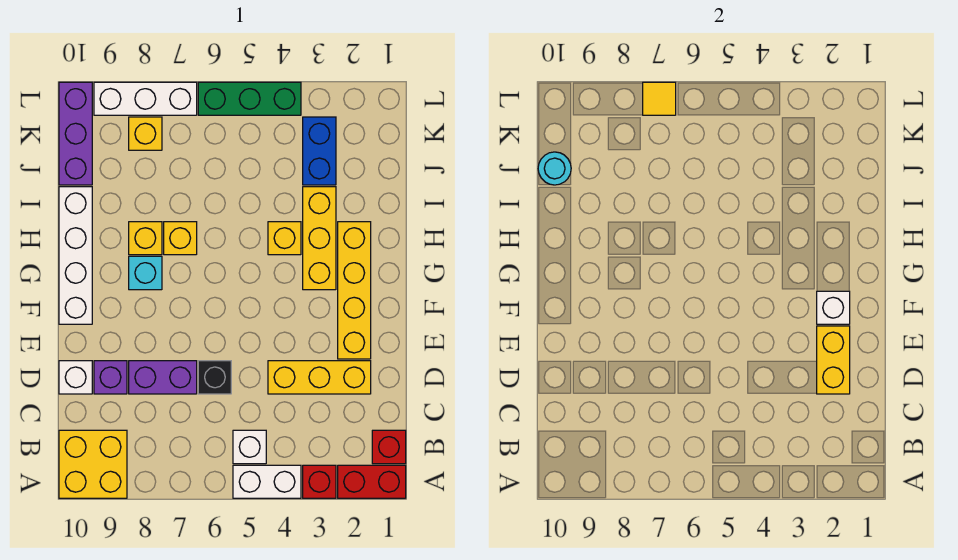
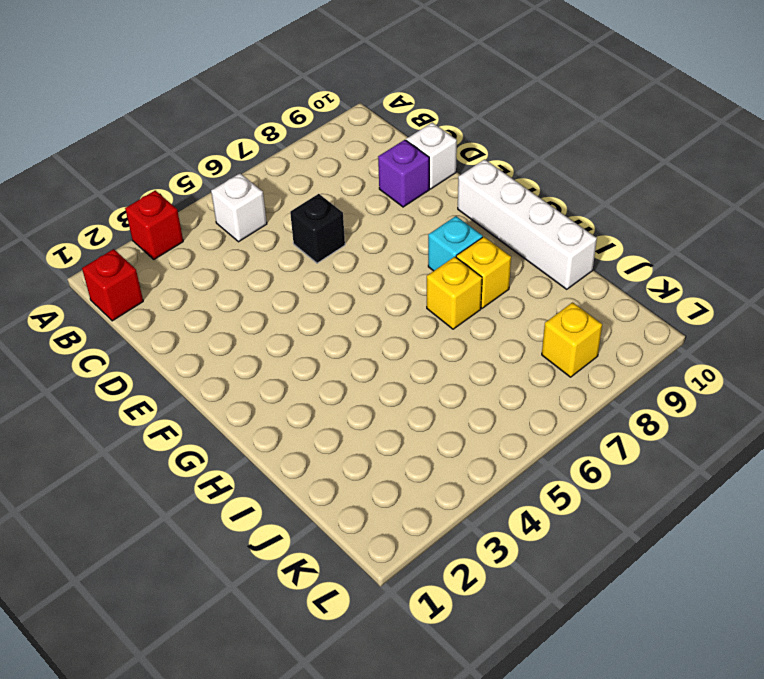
none -> red 1x2 brick [338,465,406,498]
none -> white 1x2 brick [233,465,301,498]
none -> yellow 2x2 brick [59,430,127,498]

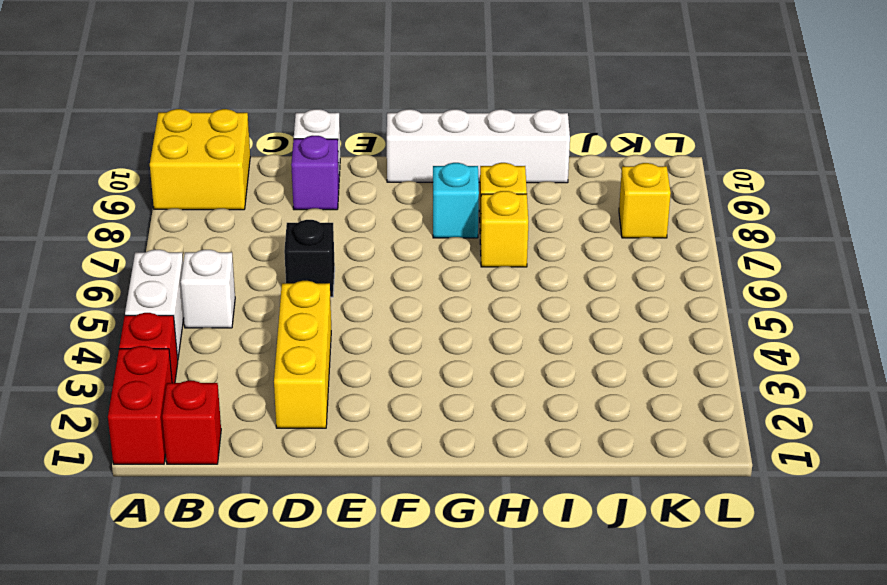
none -> purple 1x2 brick [129,361,197,394]
none -> yellow 1x4 brick [338,222,371,359]
none -> yellow 1x3 brick [303,187,336,290]

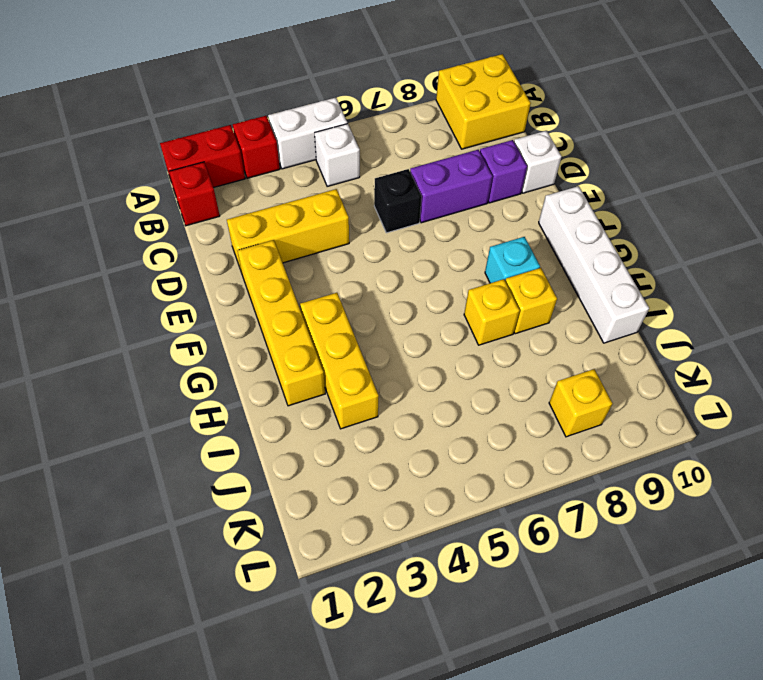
none -> yellow 1x1 brick [268,222,301,255]
none -> blue 1x2 brick [303,117,336,185]
none -> purple 1x3 brick [59,82,92,185]

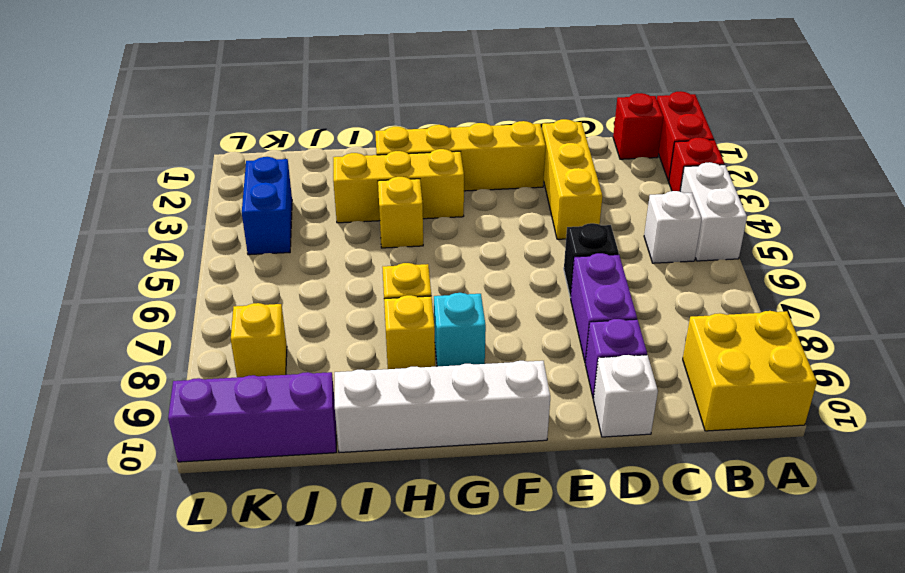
blue 1x2 brick [242,157,292,255] -> blue 1x2 brick turned to [303,117,336,185]
none -> green 1x3 brick [198,82,301,115]
none -> white 1x3 brick [94,82,197,115]
none -> yellow 1x2 brick [817,326,850,394]

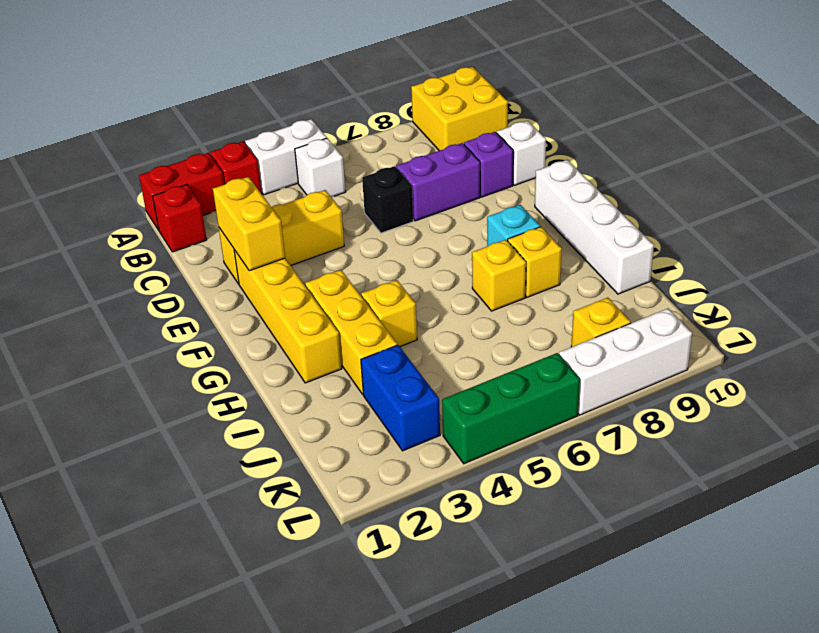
none -> purple 1x3 brick [59,82,92,185]
none -> white 1x1 brick [817,291,850,324]
none -> cyan 1x1 round brick [538,152,571,185]

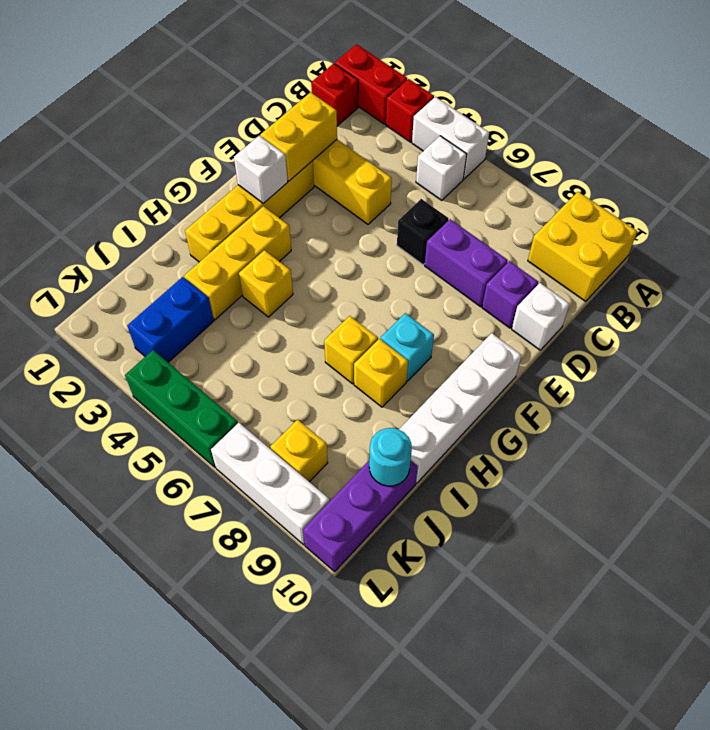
none -> yellow 1x1 tile [643,82,676,115]

